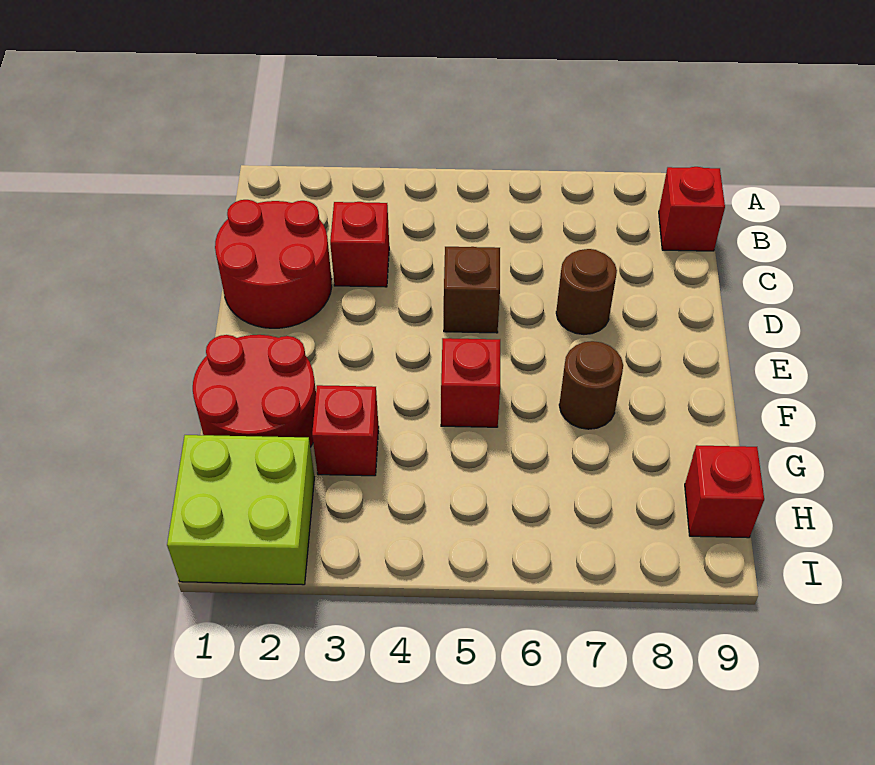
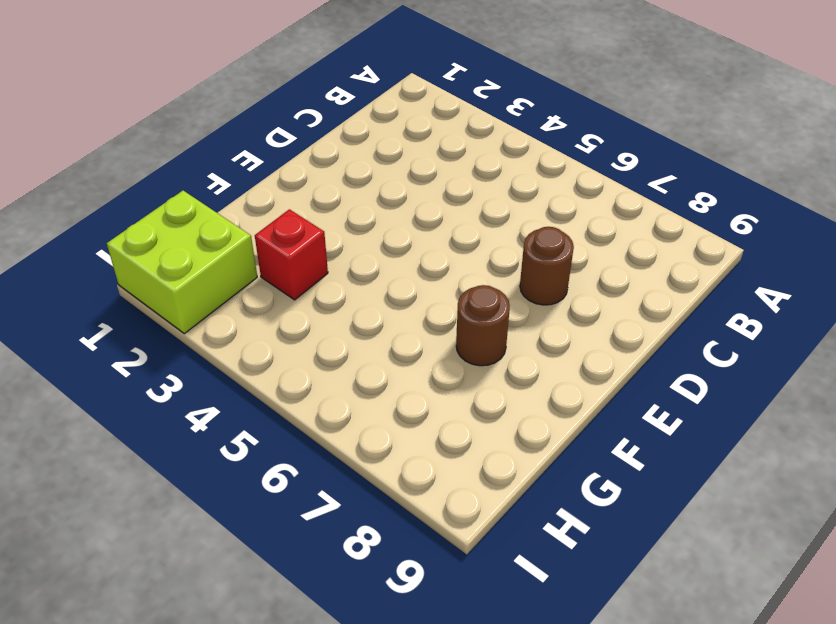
none -> red 1x1 brick [659,167,725,251]
none -> red 2x2 round brick [215,200,332,328]

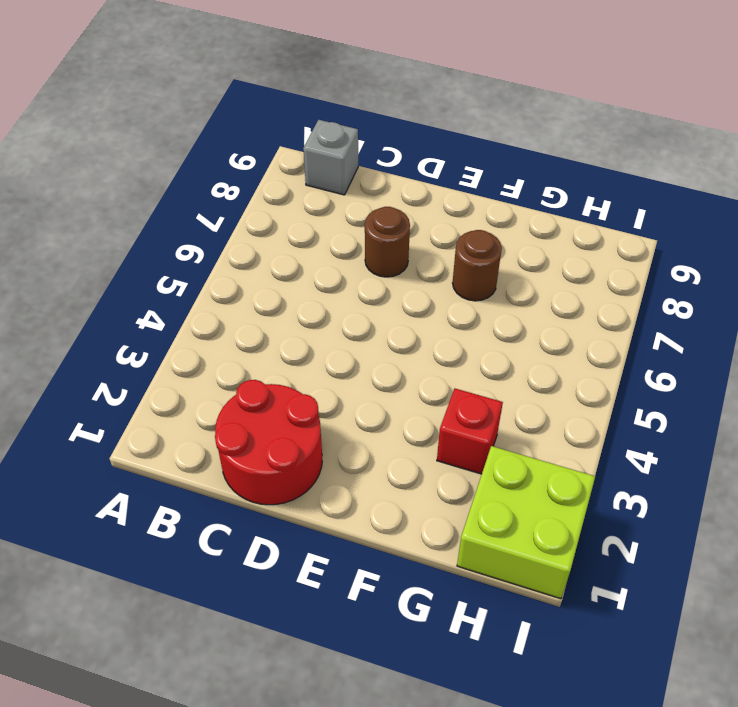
grey 1x1 brick [303,120,358,195] -> red 1x1 brick [659,167,725,251]
none -> red 1x1 brick [330,202,389,287]
none -> brown 1x1 brick [444,247,500,333]

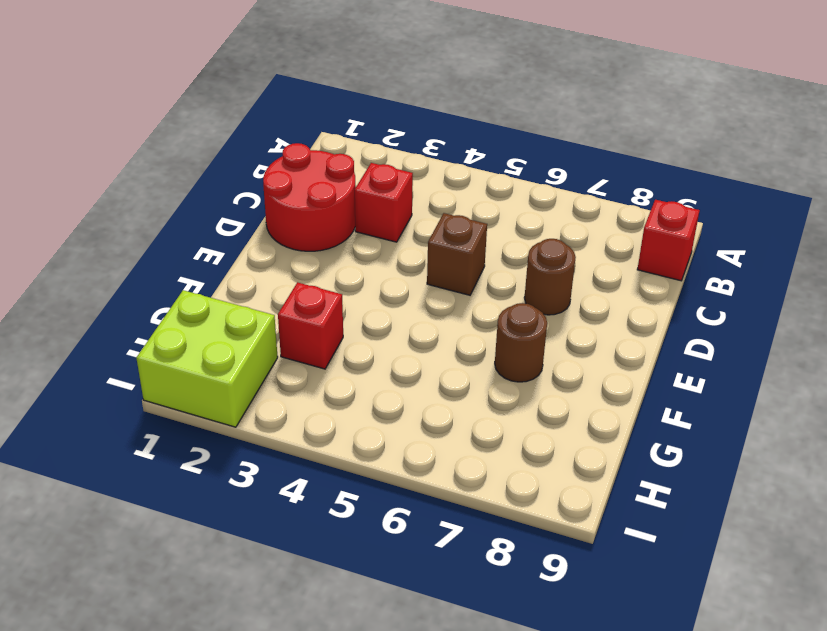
none -> red 2x2 round brick [193,335,316,447]
none -> red 1x1 brick [441,338,500,427]

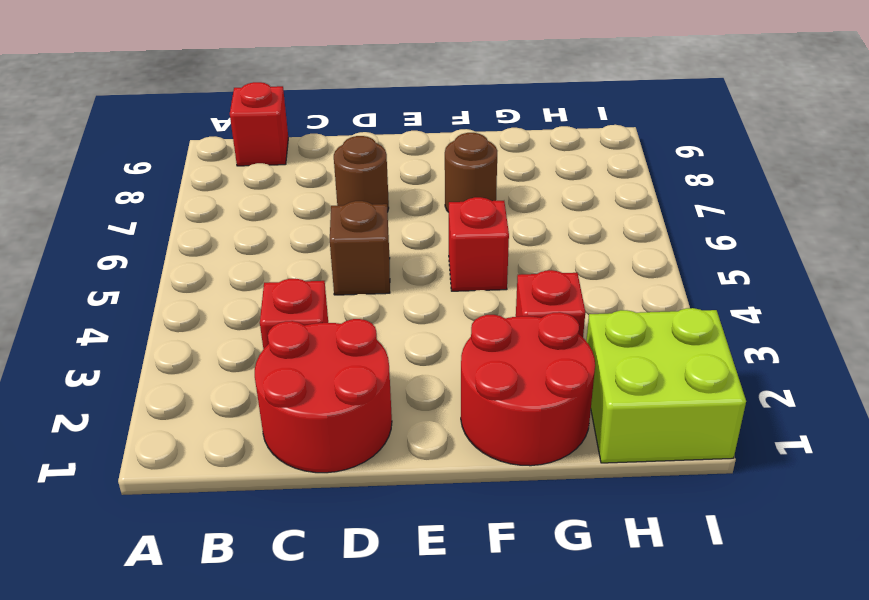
none -> red 1x1 brick [685,445,764,538]

